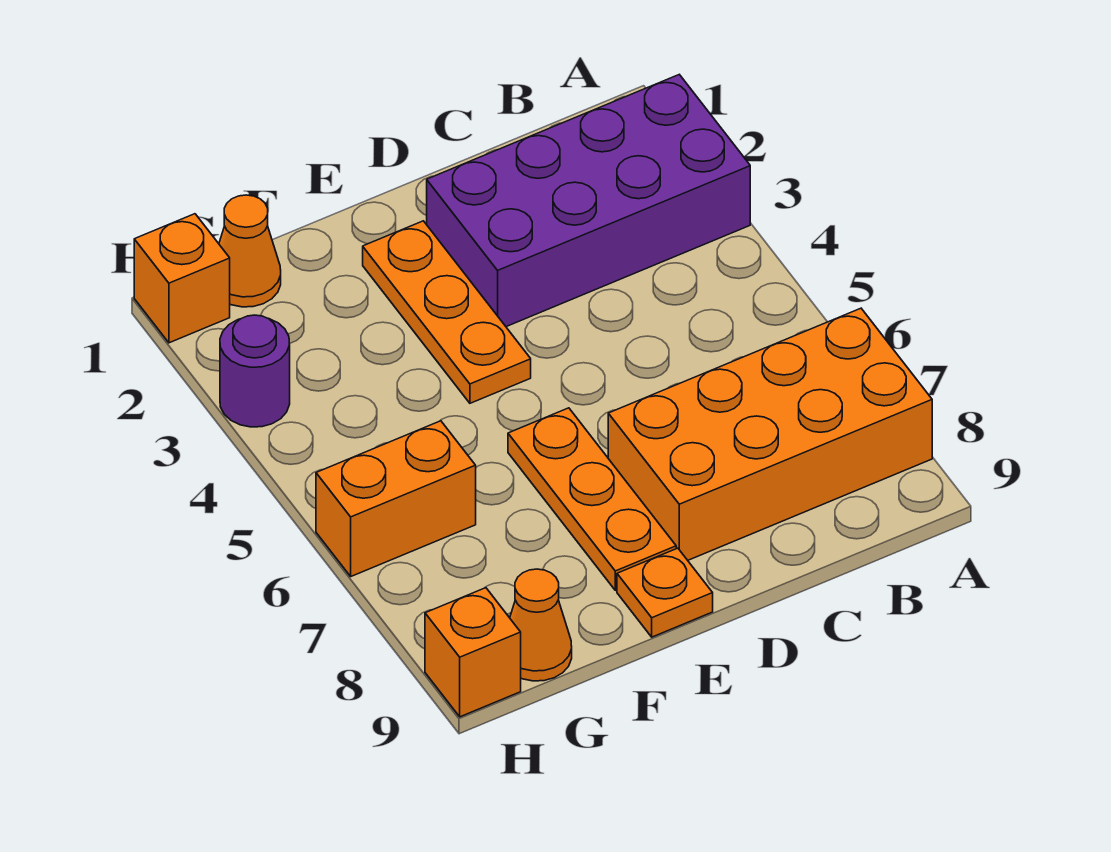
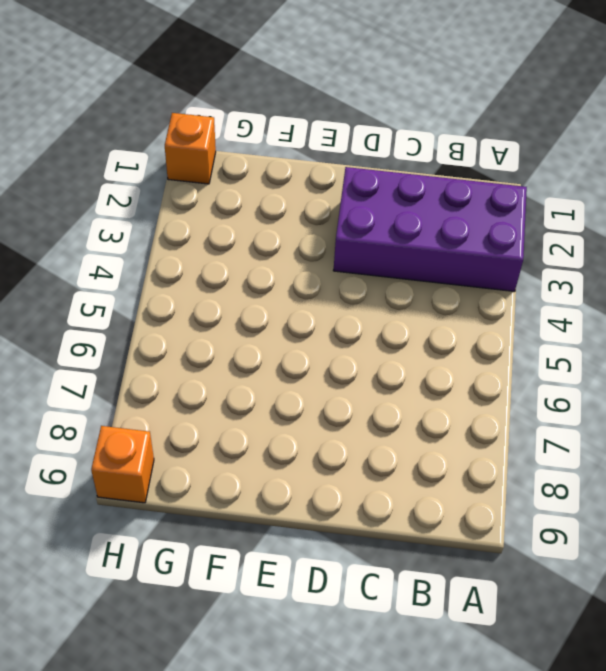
none -> orange 2x4 brick [608,308,932,560]
none -> orange 1x3 plate [363,221,531,403]

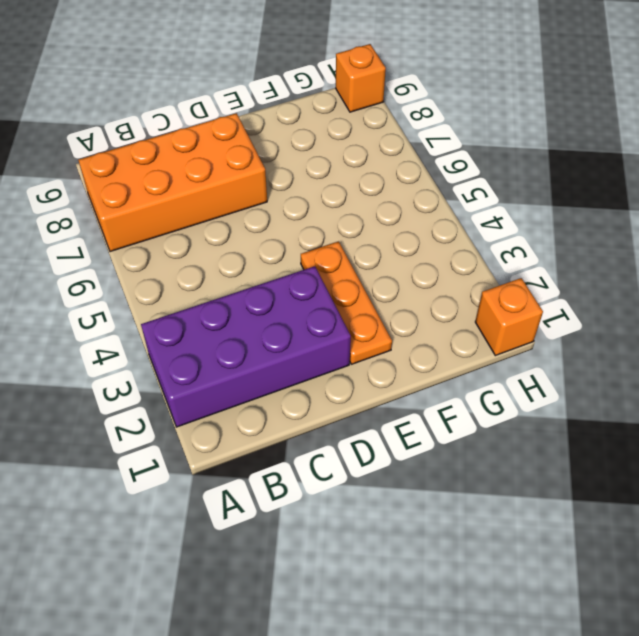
none -> orange 1x3 plate [508,408,676,590]
none -> orange 1x1 plate [617,548,713,637]

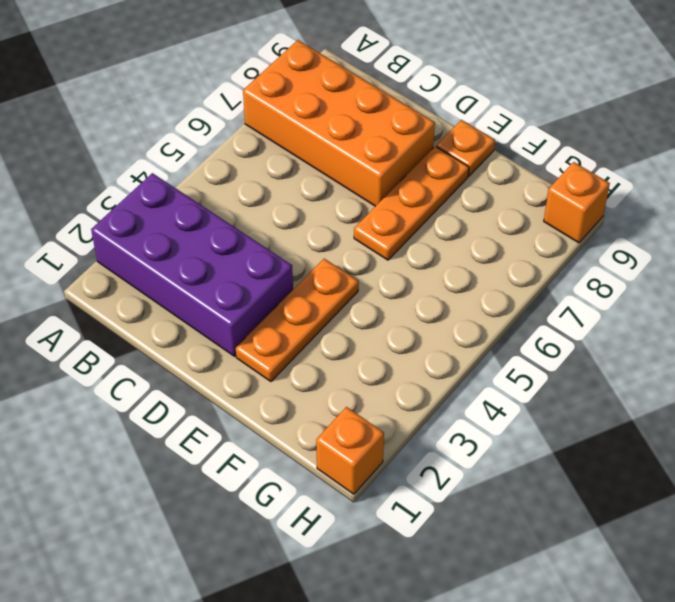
none -> orange 1x1 cone [219,195,281,307]
none -> orange 1x2 brick [316,421,476,576]

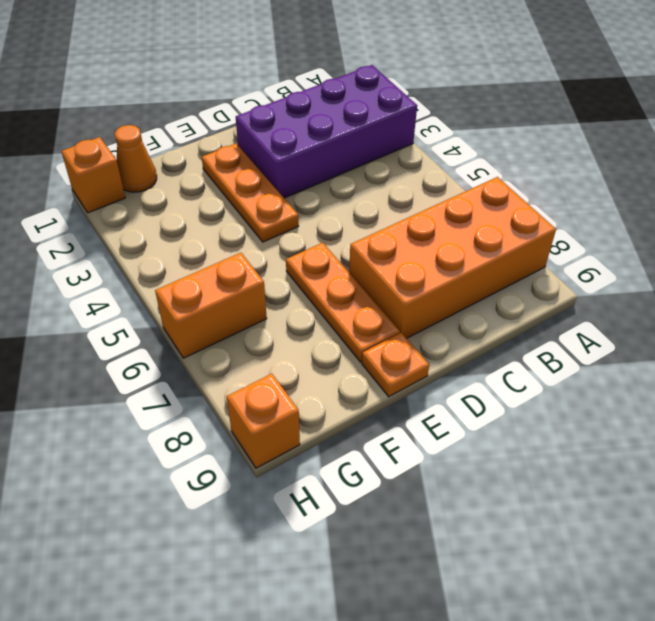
none -> orange 1x1 cone [510,569,572,681]
none -> purple 1x1 round brick [220,315,290,427]

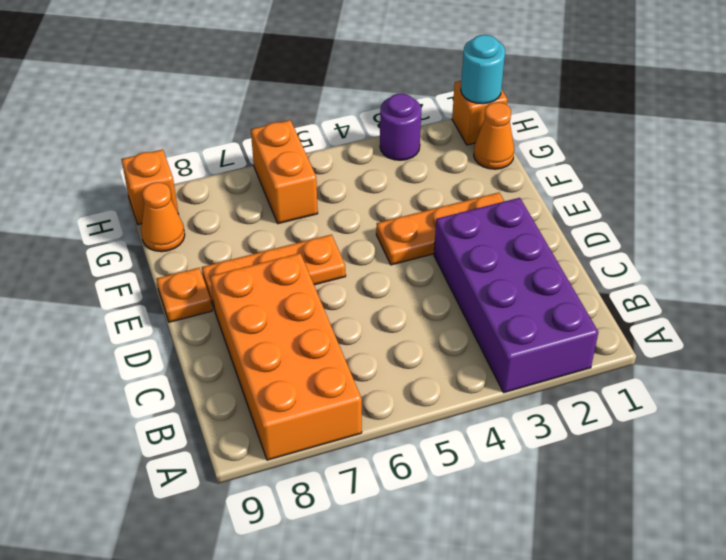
cyan 1x1 round brick [461,35,505,104] -> none

